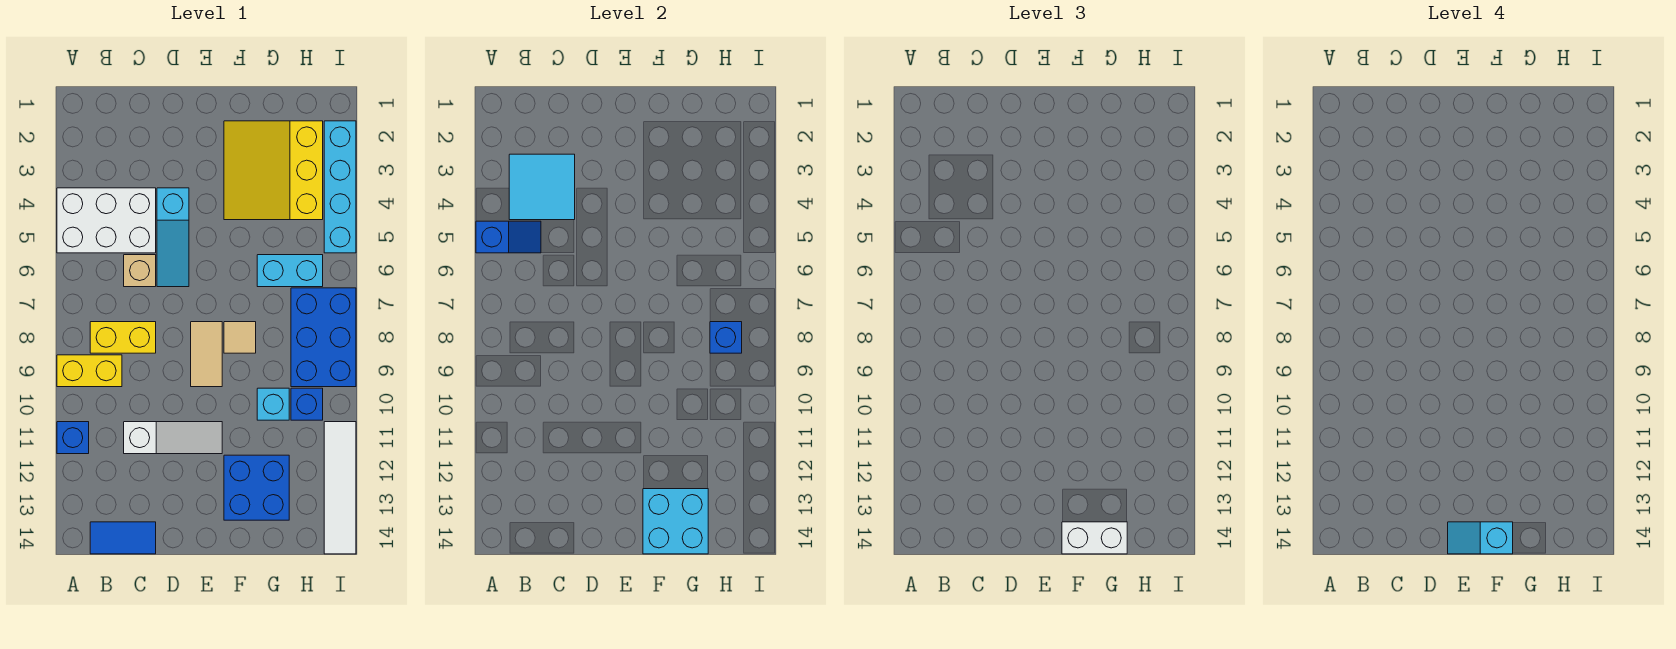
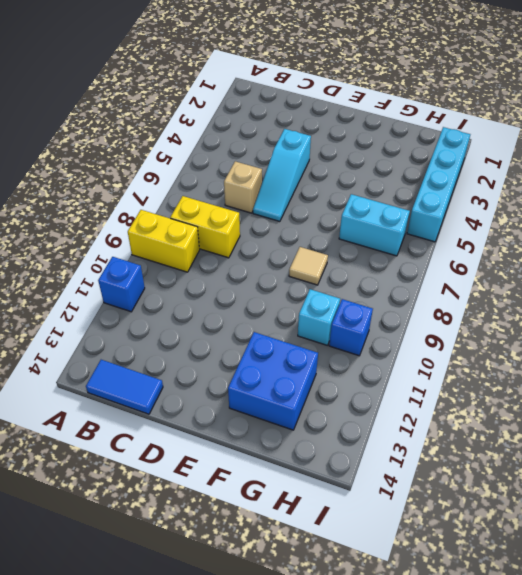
none -> white 2x3 brick [57,188,156,253]
none -> white 1x3 slope [124,422,222,454]
none -> tan 1x2 tile [191,322,222,387]

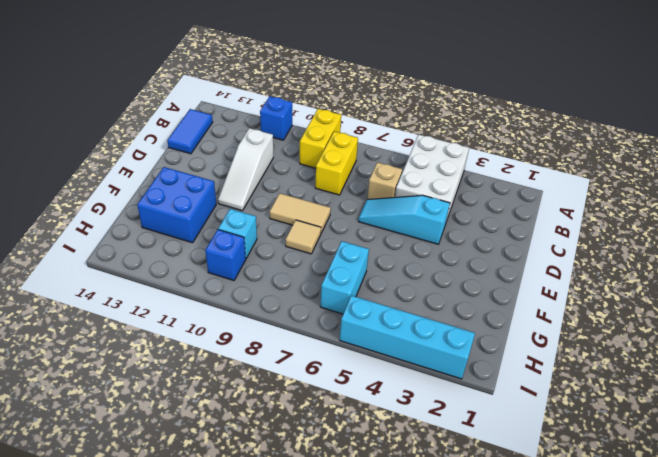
none -> yellow 3x3 slope [224,121,323,220]
none -> blue 2x3 brick [291,288,356,387]
none -> white 1x4 tile [324,422,356,554]

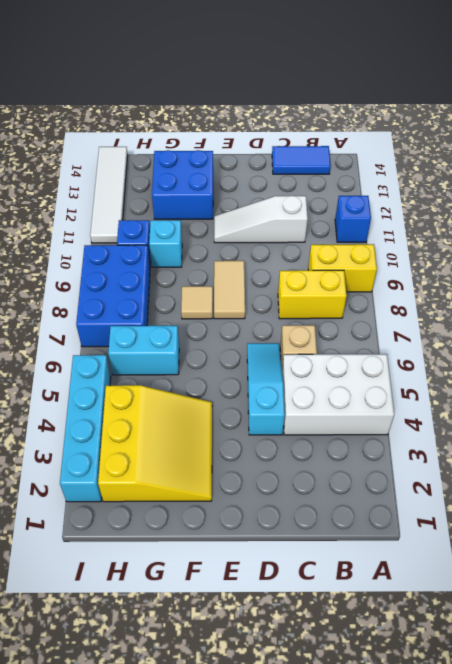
none -> blue 1x2 slope [476,221,541,253]
none -> cyan 2x2 tile [509,154,575,220]
none -> cyan 2x2 brick [643,489,708,554]

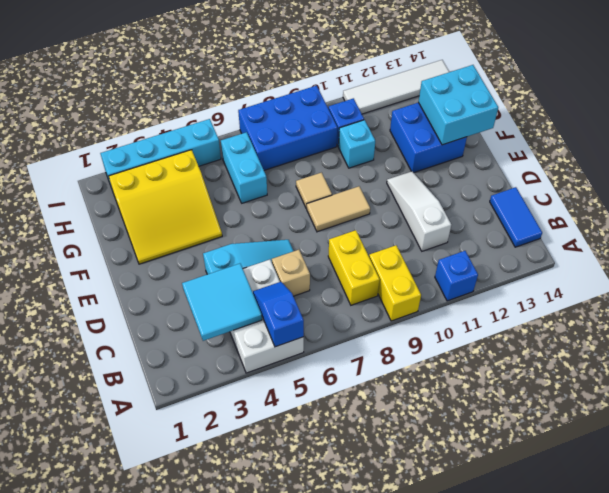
none -> blue 1x1 brick [710,322,742,353]
none -> white 1x2 brick [1062,522,1127,554]
none -> cyan 1x2 slope [1448,522,1513,554]

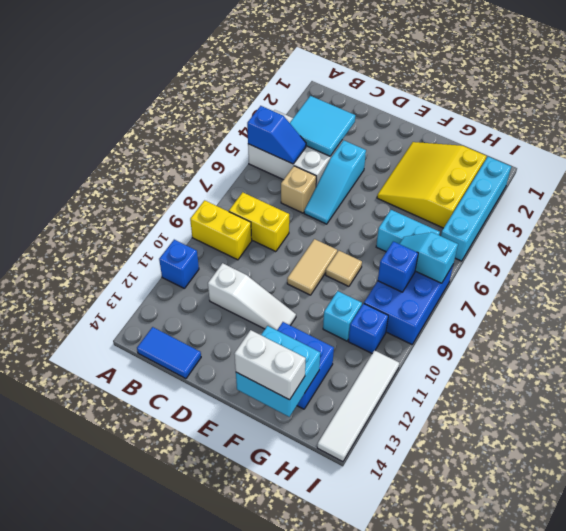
cyan 1x2 slope [400,232,458,283] -> cyan 1x2 slope moved to [1448,522,1513,554]

